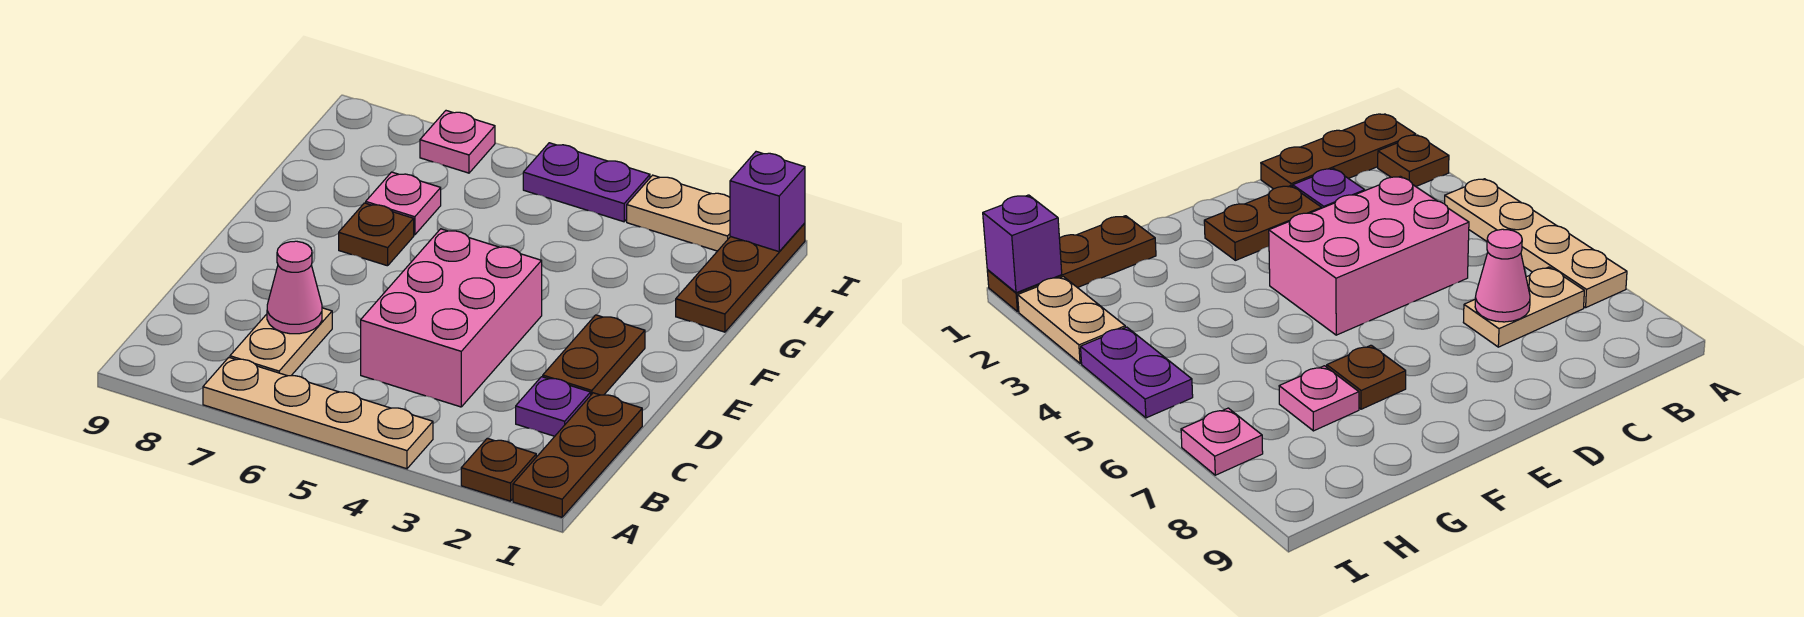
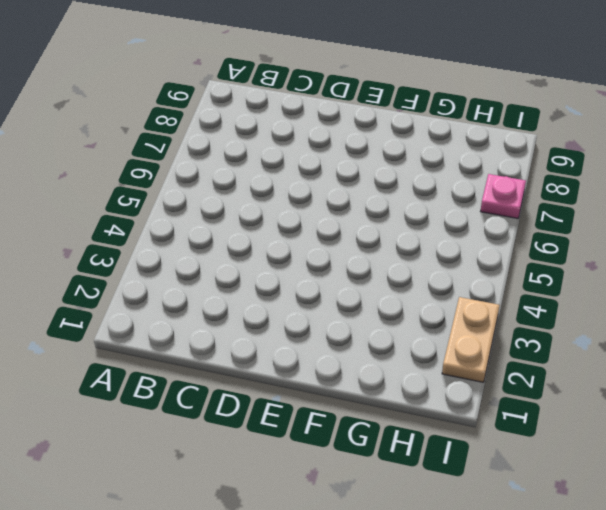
none -> brown 1x3 plate [513,393,642,517]
none -> brown 1x1 plate [461,438,536,501]
none -> tan 1x4 plate [203,357,433,469]

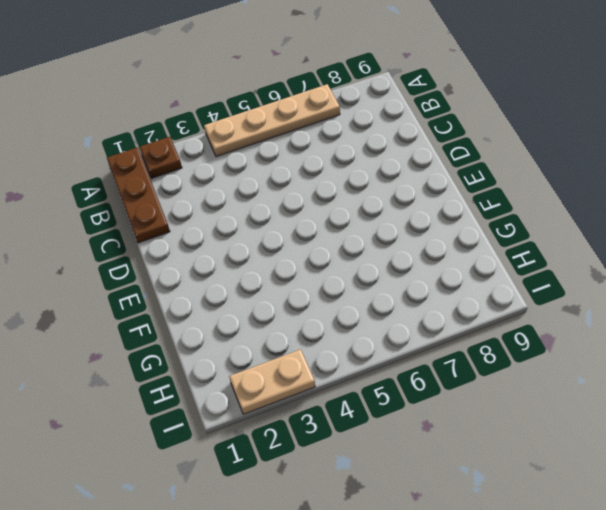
none -> tan 1x2 plate [230,308,332,376]
none -> purple 1x1 plate [516,377,591,436]
none -> pink 2x3 brick [361,229,542,407]

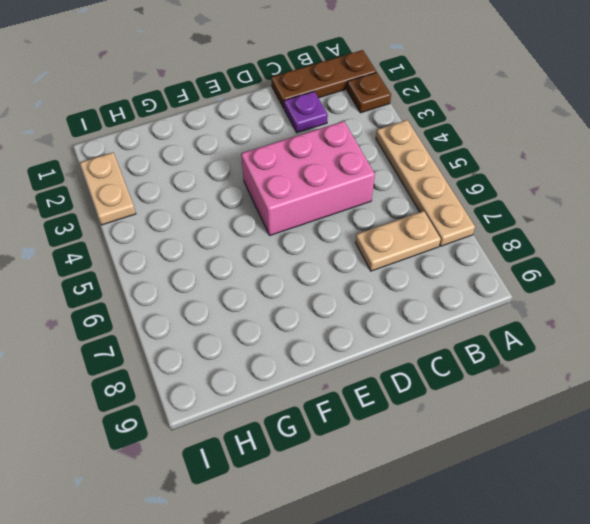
none -> brown 1x2 plate [542,315,645,395]
none -> brown 1x1 plate [339,203,414,266]
none -> brown 1x3 plate [676,223,805,332]

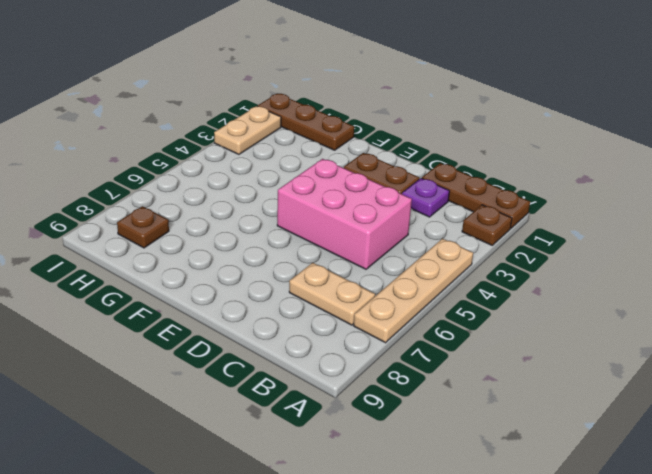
brown 1x1 plate [117,206,169,248] -> brown 1x1 plate moved to [339,203,414,266]
none -> pink 1x1 plate [366,172,441,235]
none -> purple 1x2 plate [523,143,650,222]
none -> pink 1x1 plate [420,111,495,173]

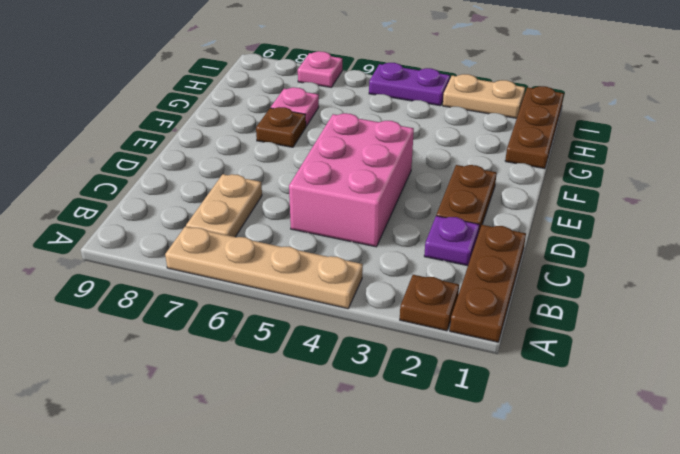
none -> pink 1x1 cone [267,241,322,334]
none -> purple 1x1 brick [730,152,805,252]

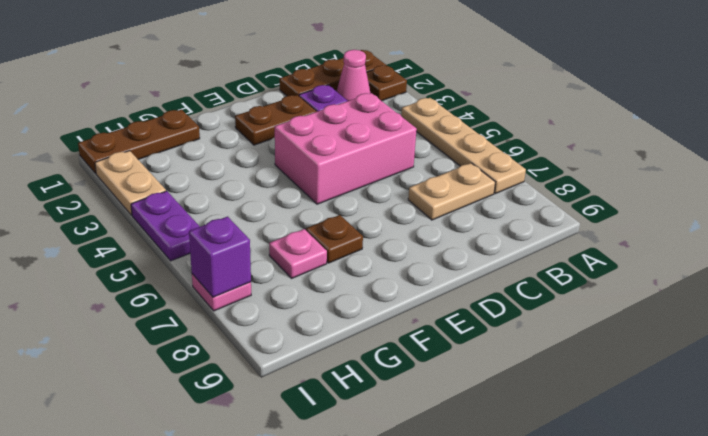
pink 1x1 cone [337,50,370,101] -> pink 1x1 cone moved to [267,241,322,334]
purple 1x1 brick [189,217,251,297] -> purple 1x1 brick moved to [730,152,805,252]

